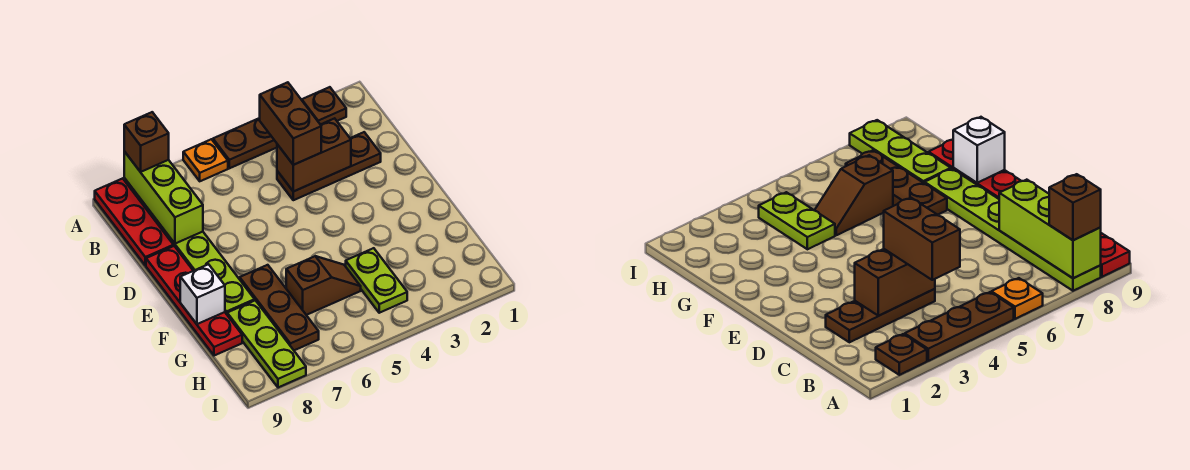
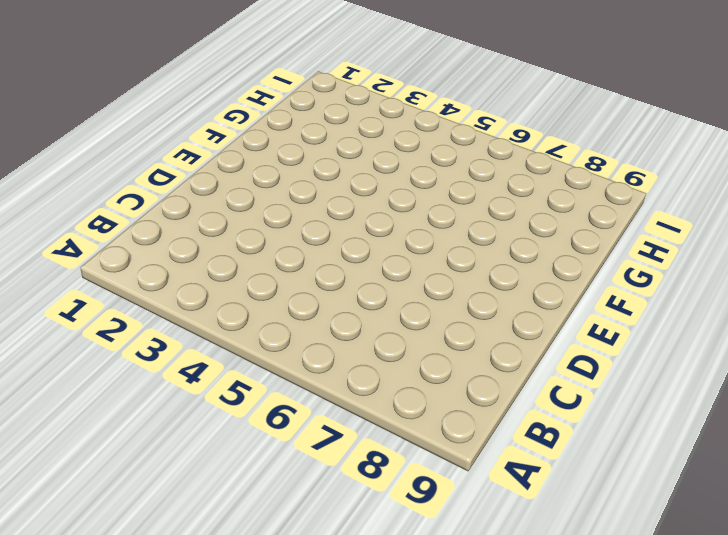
none -> brown 1x1 plate [302,87,346,125]
none -> brown 1x3 plate [213,118,277,168]
none -> orange 1x1 plate [183,139,228,181]

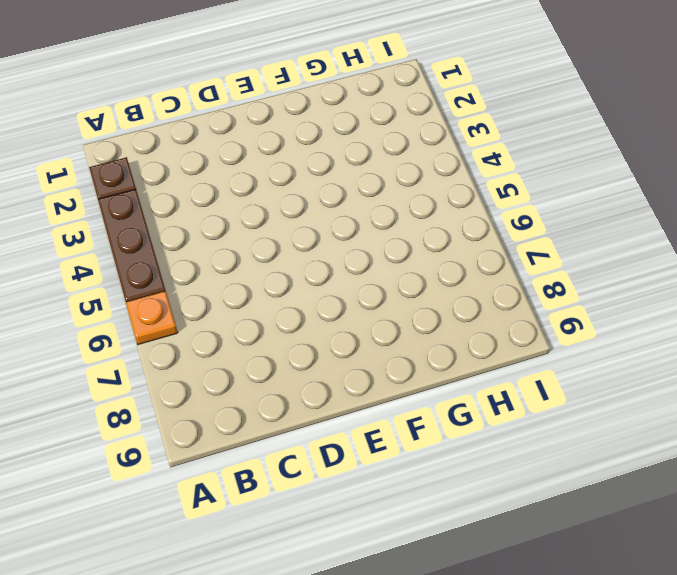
none -> lime 1x6 plate [124,178,255,314]
none -> red 1x3 plate [95,178,173,266]
none -> brown 1x3 plate [277,132,381,200]

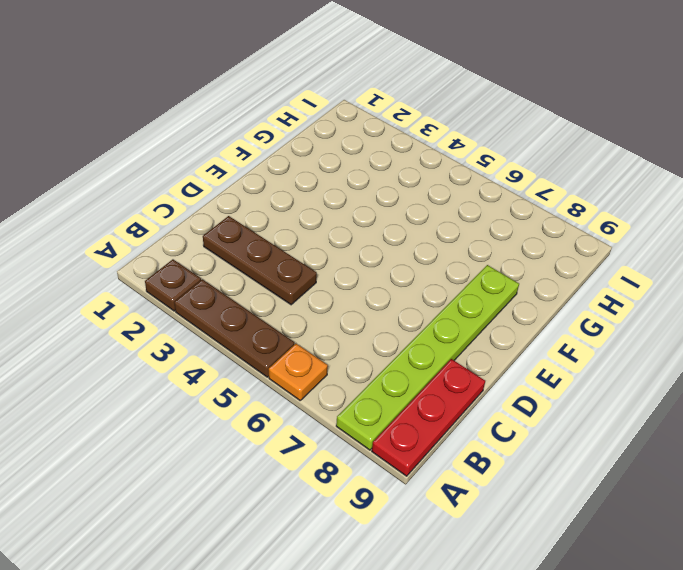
none -> red 1x4 plate [146,246,242,356]
none -> brown 1x3 plate [240,265,319,350]
none -> lime 1x2 plate [346,248,407,313]

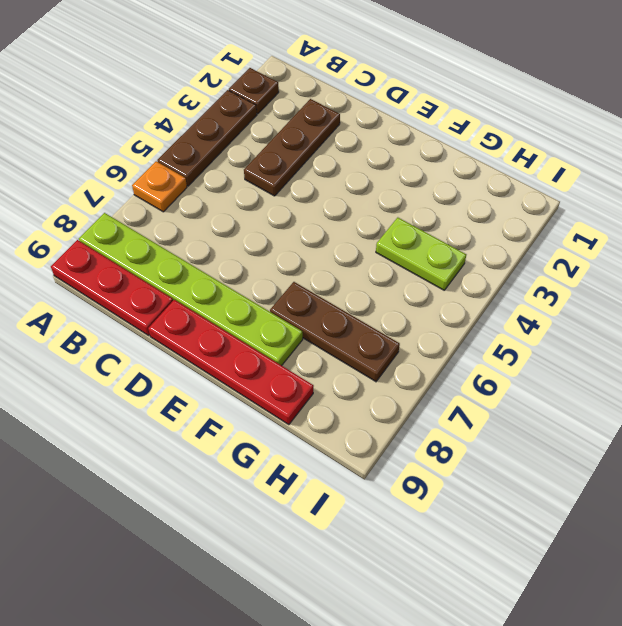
none -> brown 1x2 slope [286,256,361,315]
none -> lime 1x3 plate [227,300,306,388]
none -> lime 1x3 brick [124,151,203,244]

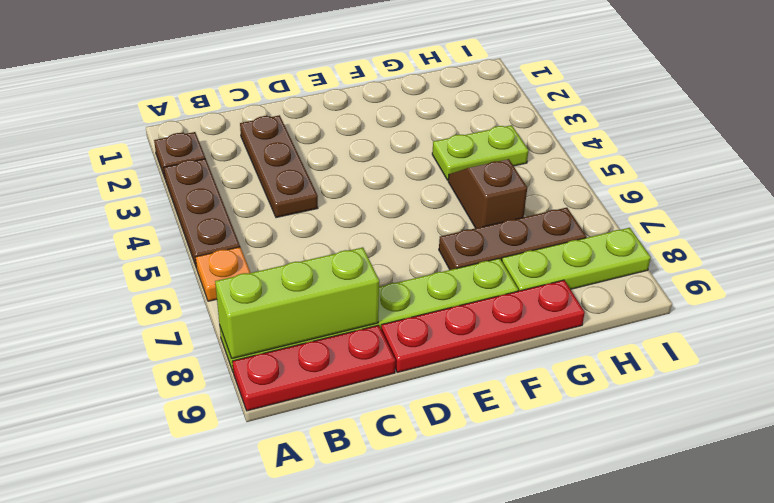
none -> brown 1x2 brick [277,118,351,192]
none -> white 1x1 brick [180,264,225,324]
none -> brown 1x1 brick [124,112,169,172]

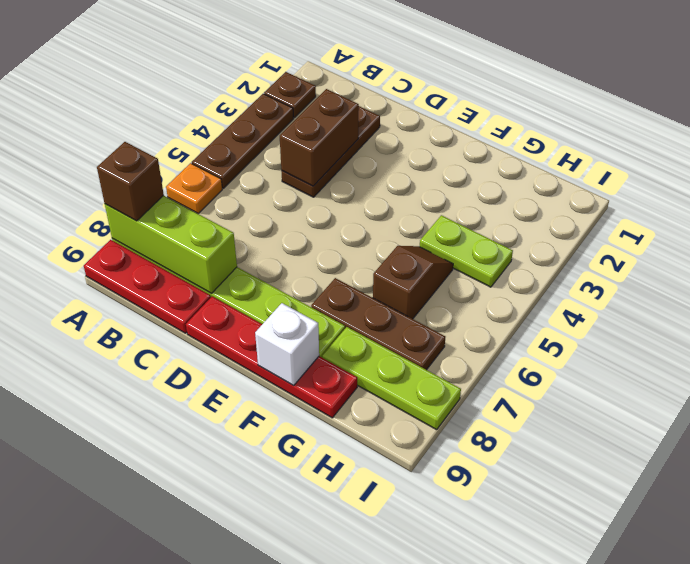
none -> brown 1x2 brick [260,82,321,165]

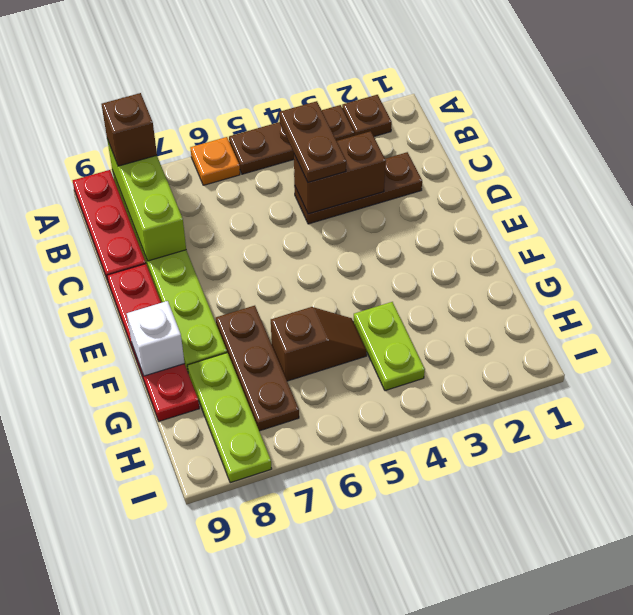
brown 1x2 plate [279,101,346,182] -> brown 1x2 brick [260,82,321,165]

